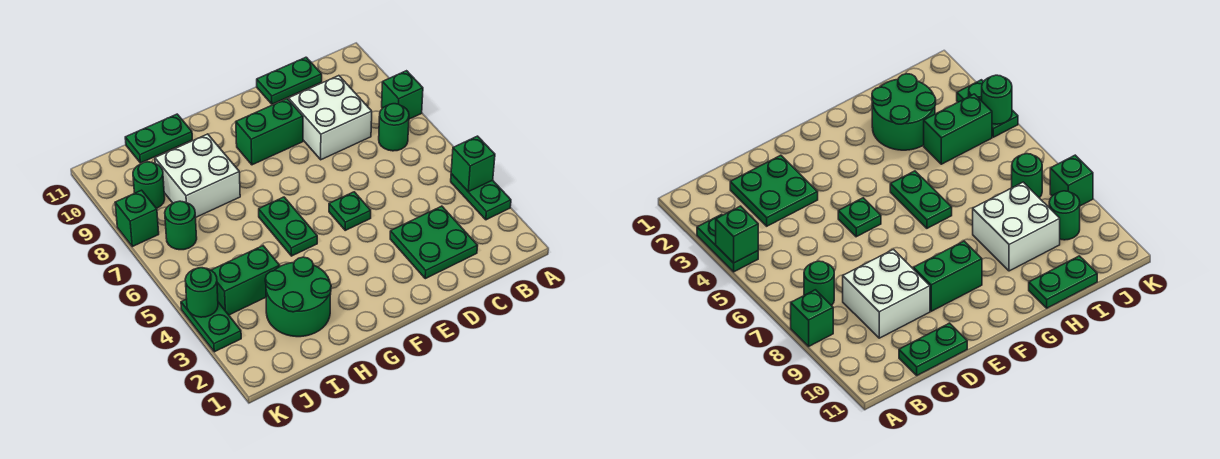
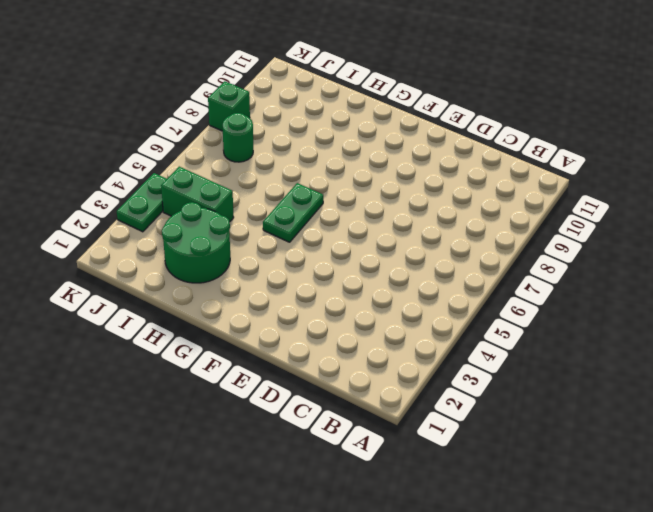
none -> green 1x2 plate [451,174,511,220]
none -> green 1x1 brick [382,71,423,119]
none -> green 1x1 round brick [379,104,409,151]

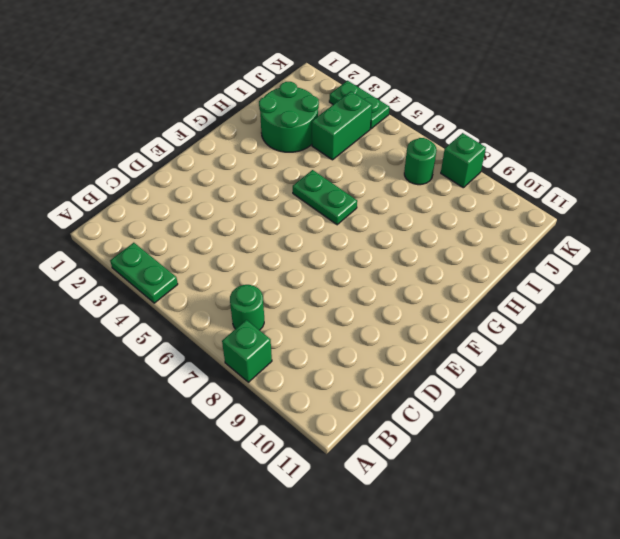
none -> green 2x2 plate [390,206,478,279]
none -> white 2x2 brick [288,76,372,160]
none -> green 1x2 plate [257,57,322,104]

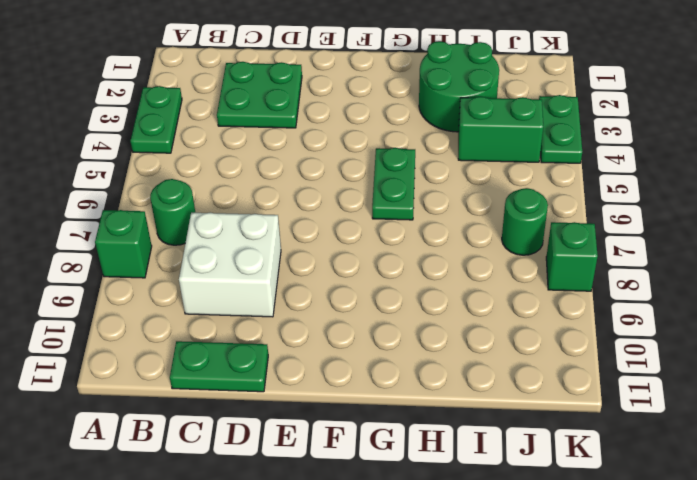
none -> green 1x1 plate [329,192,371,230]
none -> green 1x2 brick [236,99,303,165]
none -> white 2x2 brick [155,134,240,217]

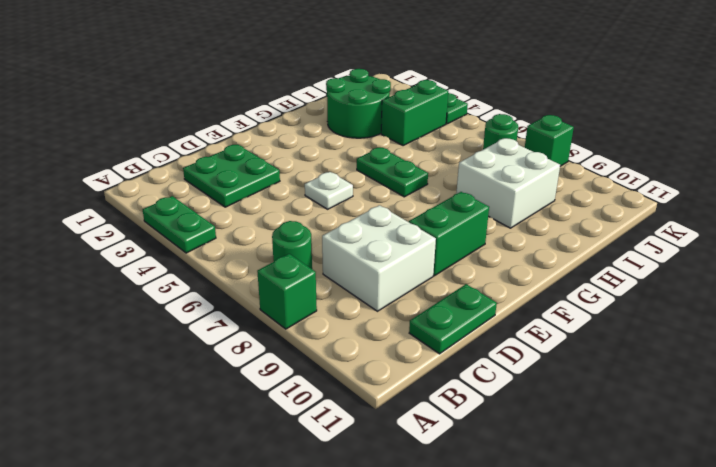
white 1x1 plate [305,172,353,209] -> green 1x1 plate [329,192,371,230]
none -> green 1x2 plate [125,114,192,163]
none -> green 1x1 round brick [133,162,165,208]
none -> green 1x1 brick [451,136,495,192]

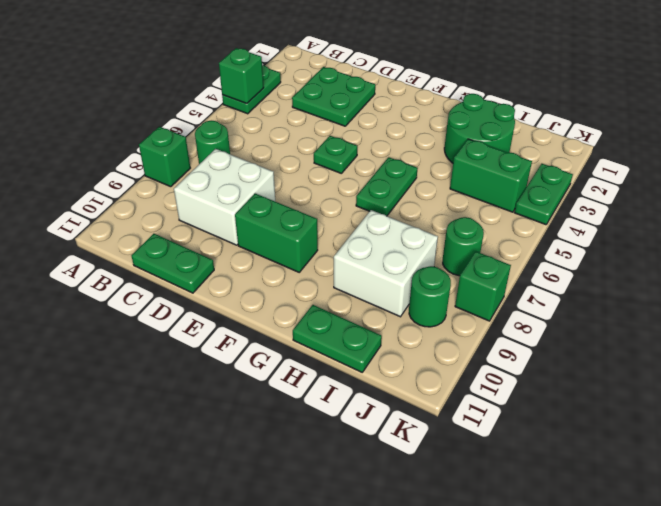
none -> green 1x1 round brick [185,268,218,317]

